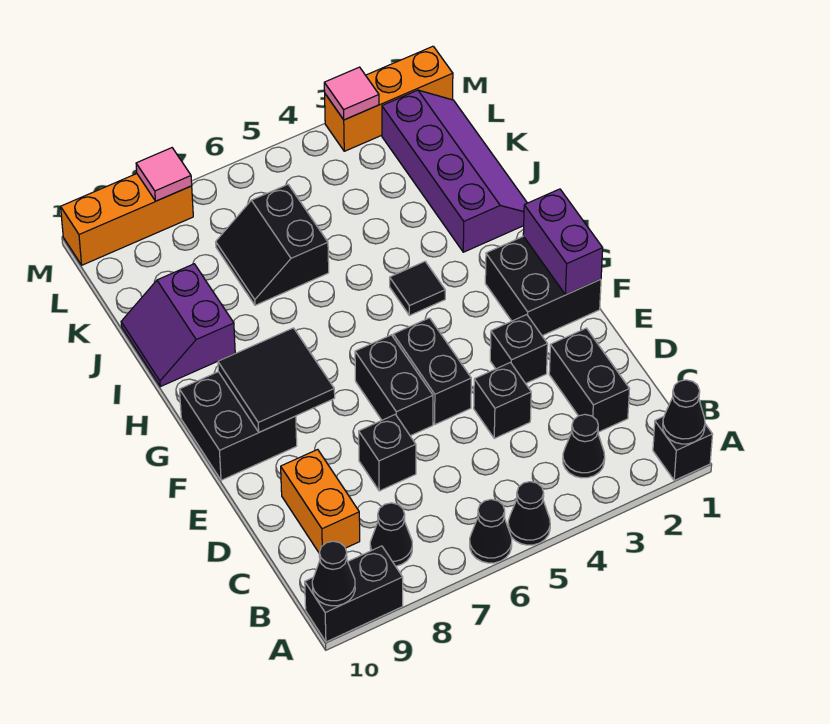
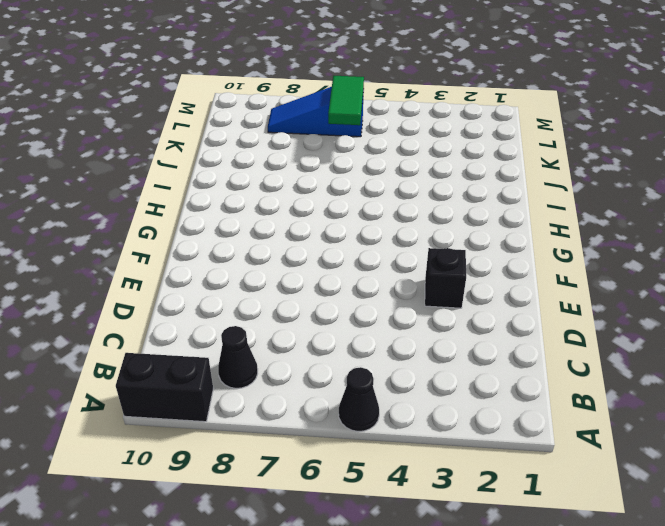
green 1x2 tile [328,76,364,125] -> none
blue 1x3 slope [268,87,364,137] -> none
none -> black 1x1 brick [653,417,713,480]
none -> black 1x1 cone [470,499,512,563]
none -> black 1x1 cone [563,414,605,478]

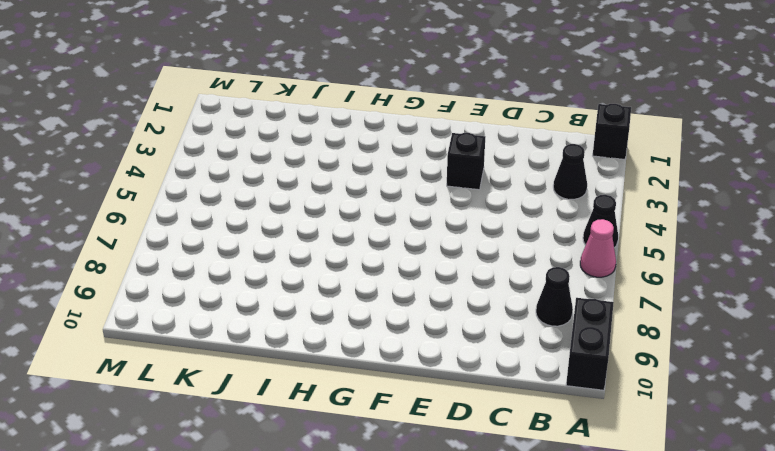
pink 1x1 cone [580,219,616,277] -> black 1x1 cone [470,499,512,563]
none -> black 1x2 brick [549,328,630,432]
none -> orange 1x2 brick [281,449,360,552]
none -> black 1x1 brick [474,362,531,438]

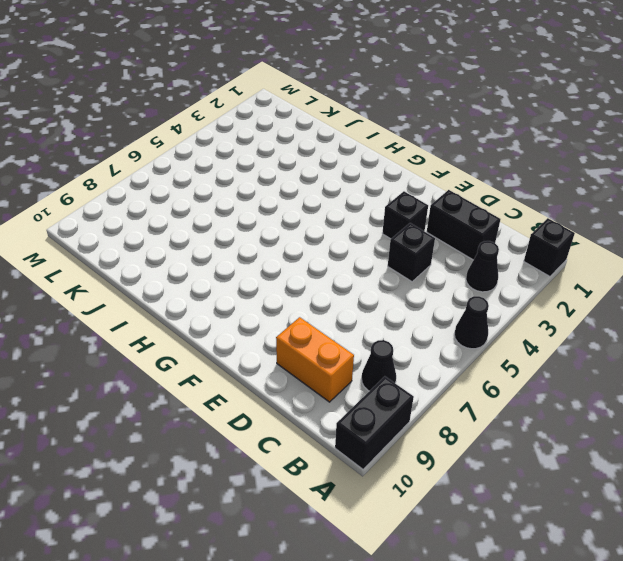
none -> black 1x1 cone [470,499,512,563]
none -> black 1x1 brick [359,414,416,491]
none -> black 1x2 brick [393,318,471,424]

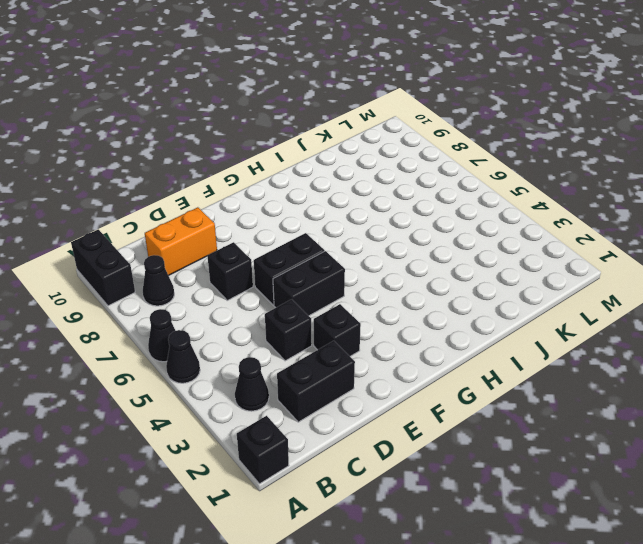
none -> black 2x2 brick [485,236,601,336]
none -> black 2x2 brick [180,372,297,480]
none -> black 1x1 tile [390,262,445,315]

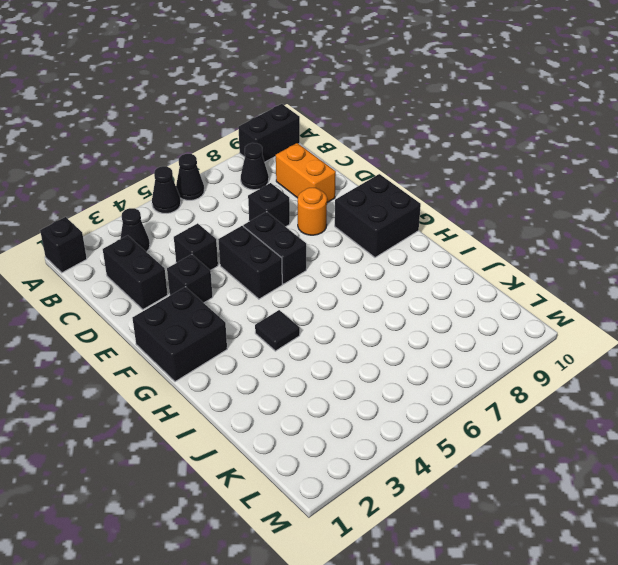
orange 1x1 round brick [298,188,327,235] -> none
none -> purple 2x4 slope [382,90,527,252]
none -> purple 2x2 slope [121,264,235,387]
none -> black 2x2 slope [216,185,329,305]

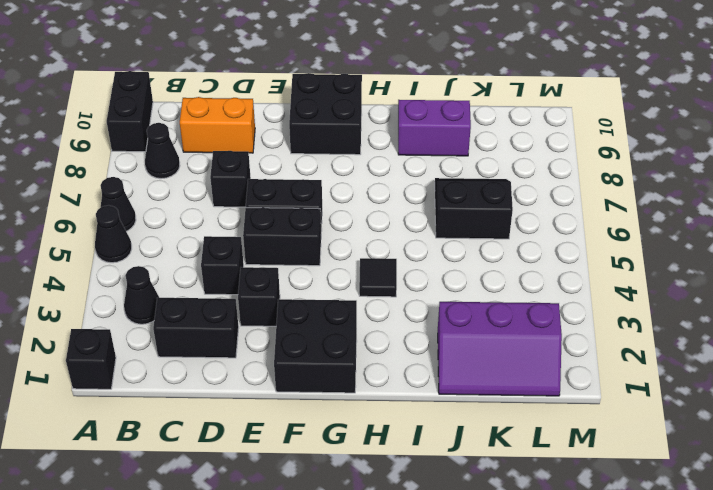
purple 2x3 slope [438,302,562,396] -> purple 2x4 slope [382,90,527,252]
none -> orange 1x3 brick [325,46,453,151]
none -> orange 1x3 brick [61,174,193,265]
none -> black 1x1 cone [663,380,705,444]

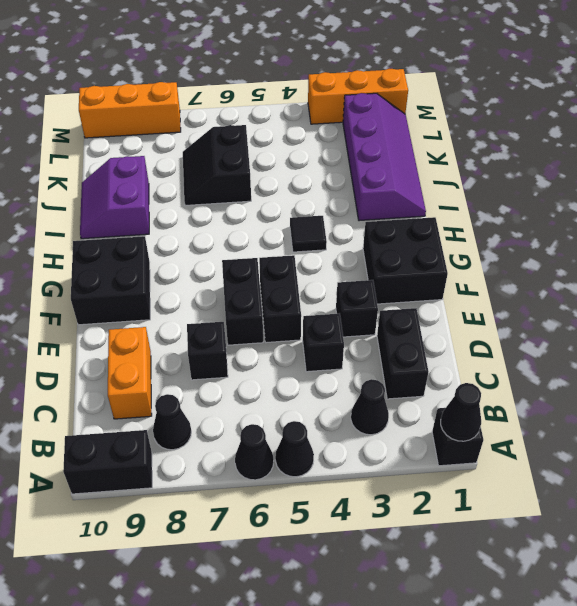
none -> black 1x1 cone [312,541,355,606]
none -> purple 1x2 brick [523,189,603,295]
none -> black 2x2 tile [218,328,335,432]

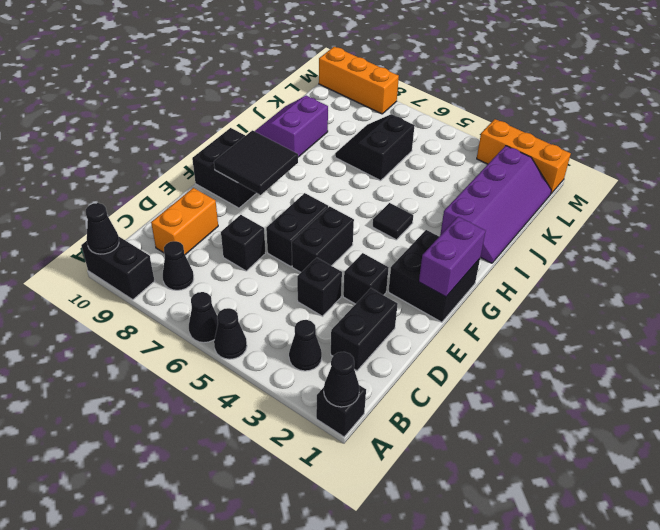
none -> pink 1x1 tile [324,67,379,120]
none -> pink 1x1 tile [136,148,192,201]

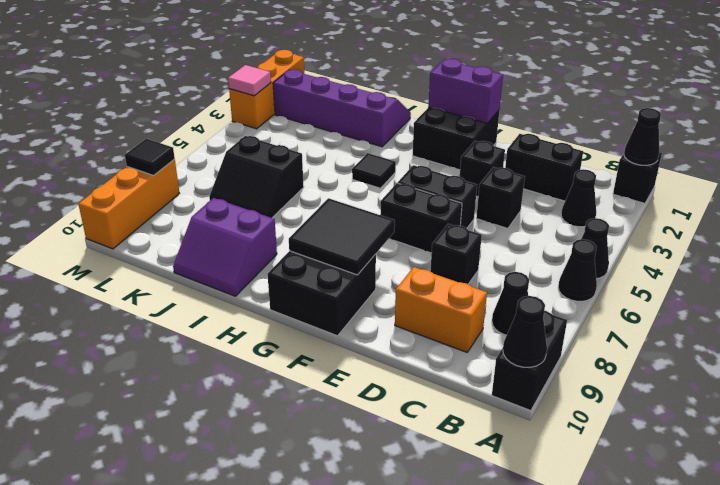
black 1x1 tile [125,139,175,175] -> pink 1x1 tile [136,148,192,201]

